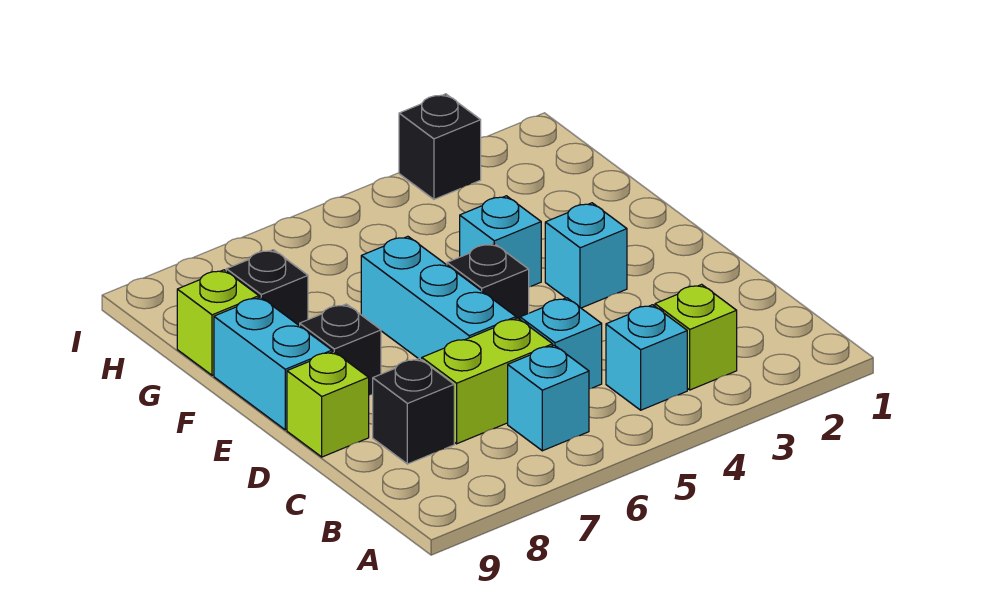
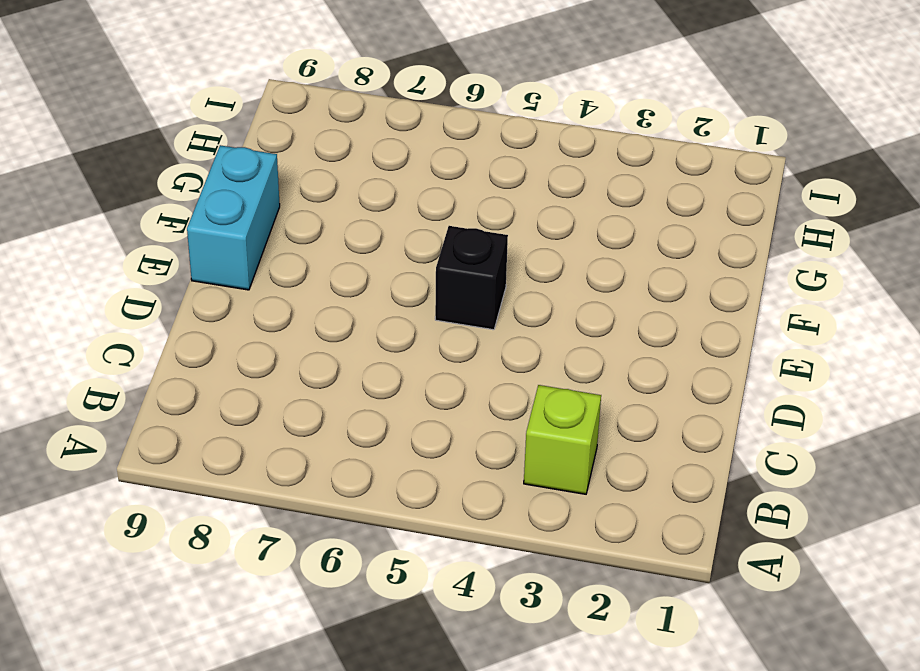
none -> cyan 1x1 brick [606,305,687,410]
none -> cyan 1x1 brick [508,345,589,451]
none -> cyan 1x1 brick [520,298,602,389]

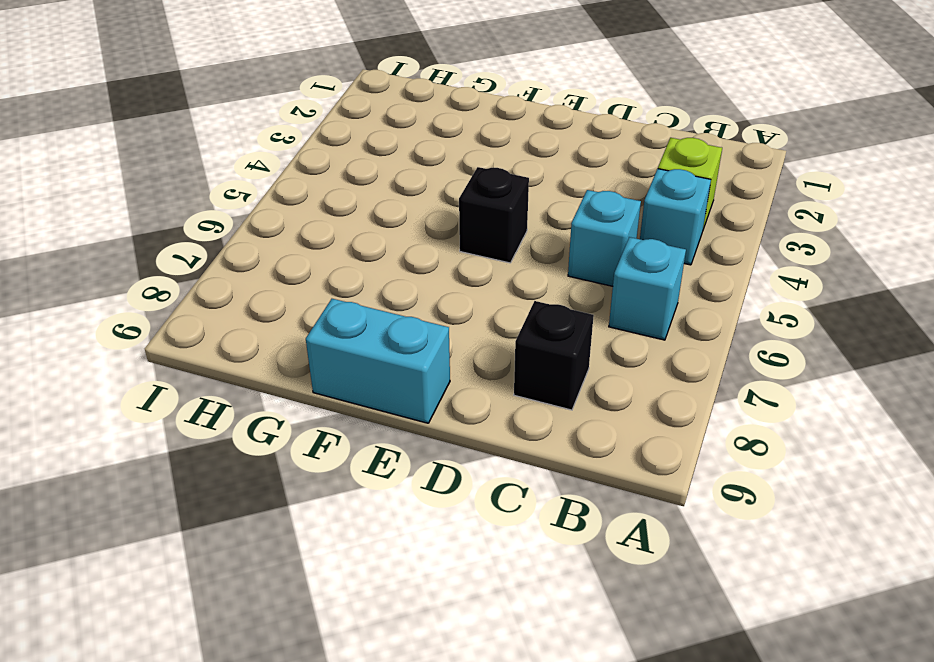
none -> lime 1x2 brick [422,318,553,444]
none -> cyan 1x3 brick [361,236,516,360]
none -> lime 1x1 brick [287,352,369,457]

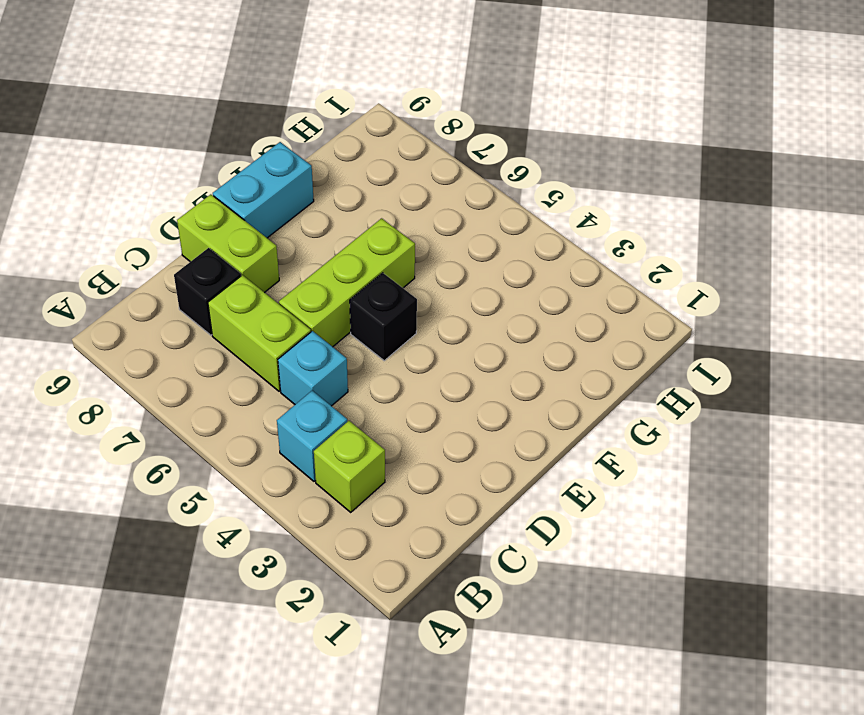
lime 1x3 brick [279,218,415,347] -> cyan 1x3 brick [361,236,516,360]
lime 1x2 brick [177,194,279,293] -> lime 1x1 brick [287,352,369,457]
none -> cyan 1x1 brick [508,345,589,451]
none -> cyan 1x1 brick [545,203,627,308]
none -> black 1x1 brick [300,304,381,395]

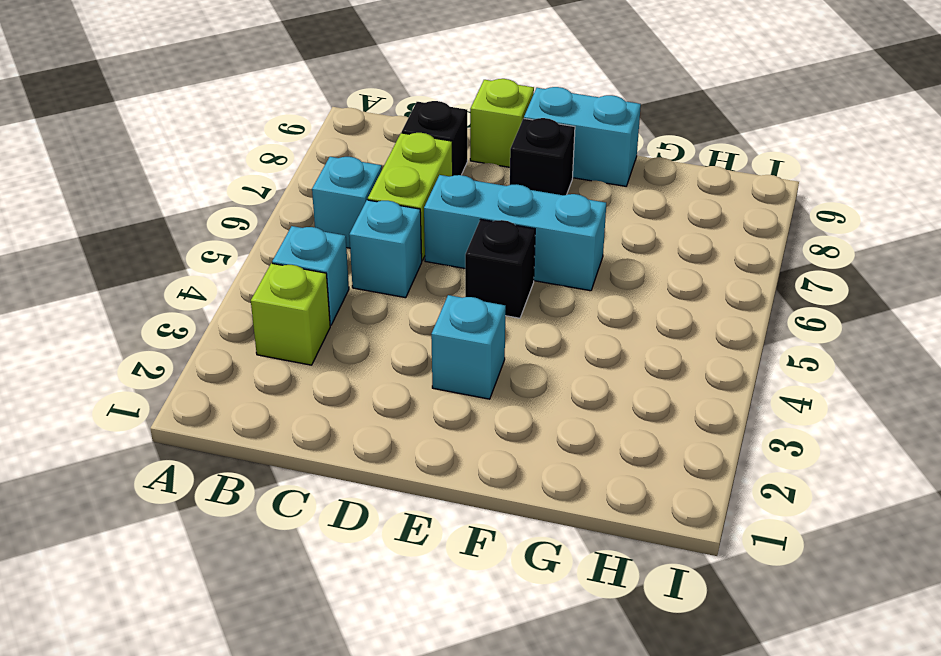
none -> cyan 1x1 brick [460,196,541,287]
none -> black 1x1 brick [226,250,308,326]
none -> lime 1x1 brick [177,270,259,375]

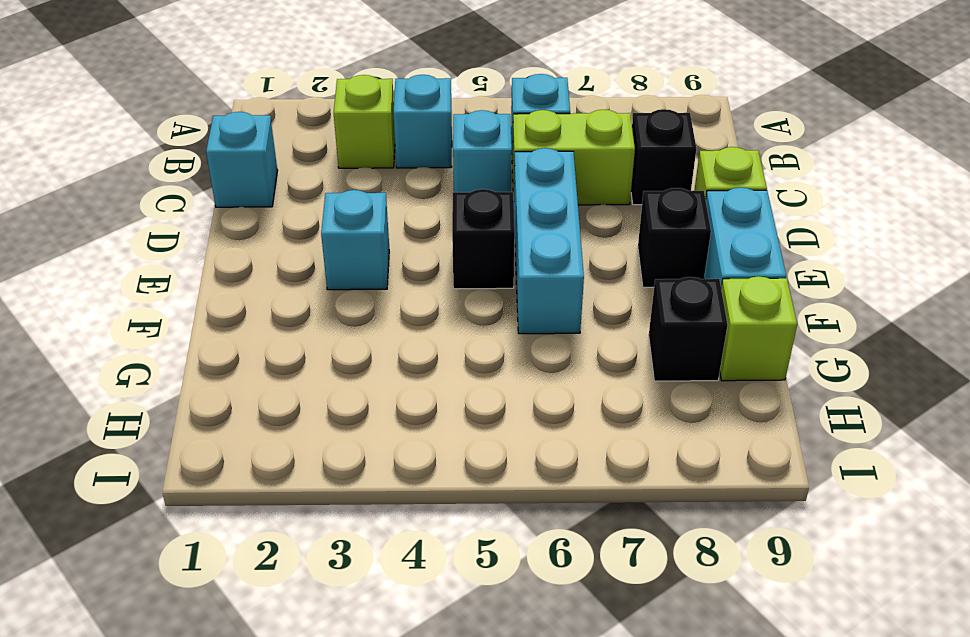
cyan 1x1 brick [206,112,278,207] -> cyan 1x1 brick moved to [460,196,541,287]
none -> black 1x1 brick [399,94,481,199]

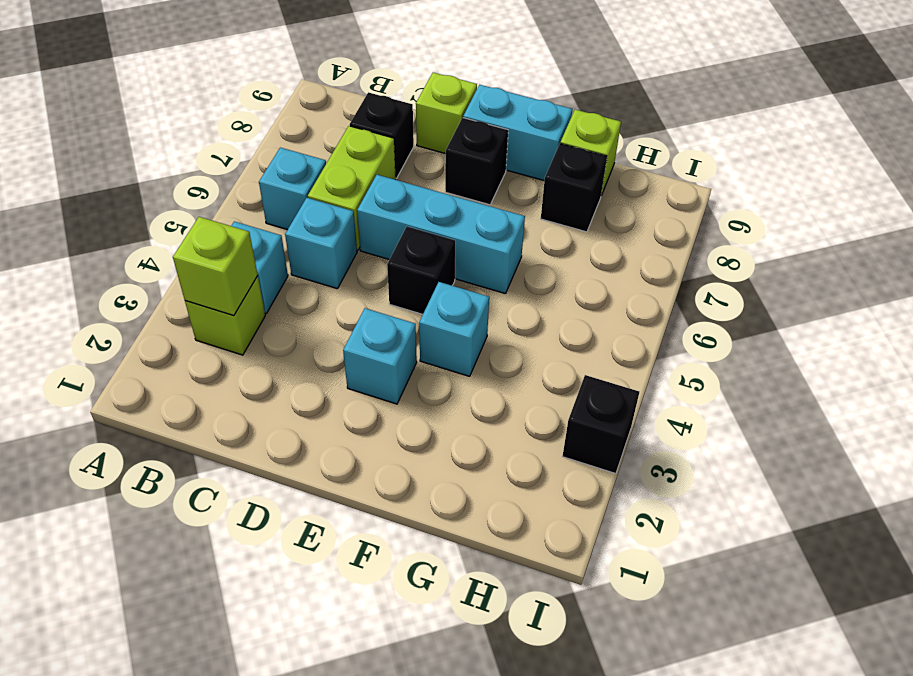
lime 1x1 brick [173,217,258,316] -> none

